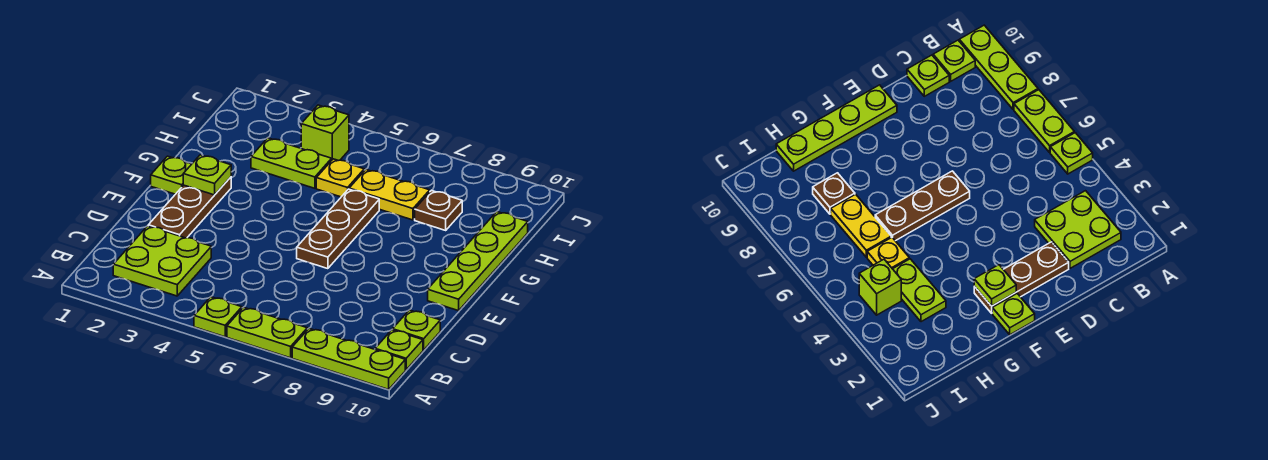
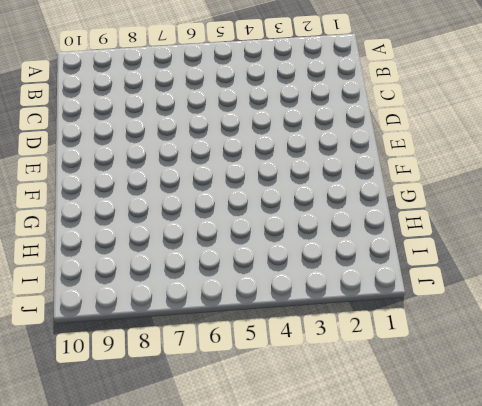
none -> lime 1x1 plate [194,297,242,337]
none -> lime 1x2 plate [227,307,307,358]
none -> lime 1x3 plate [292,329,405,389]

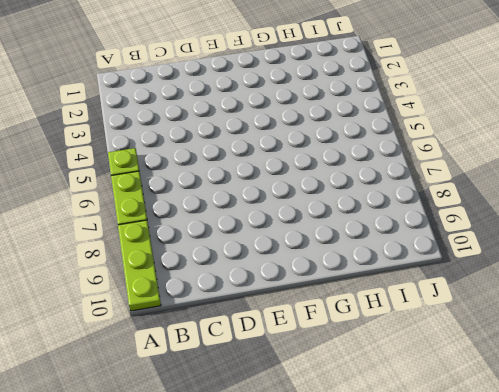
none -> lime 2x2 plate [113,226,211,296]
none -> lime 1x1 plate [375,330,423,370]
none -> lime 1x1 plate [393,310,440,350]

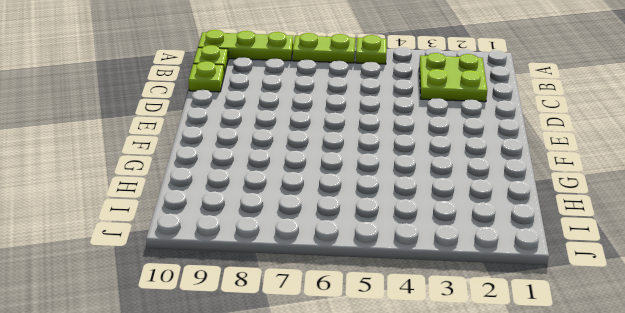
none -> brown 1x3 plate [148,177,231,238]
none -> brown 1x3 plate [297,189,379,269]
none -> lime 1x4 plate [428,212,528,311]

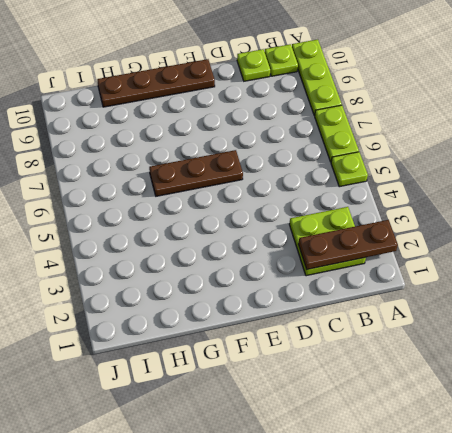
brown 1x3 plate [298,220,398,269] -> brown 1x3 plate moved to [148,177,231,238]
brown 1x4 plate [97,59,215,107] -> lime 1x4 plate [428,212,528,311]
none -> lime 1x1 plate [151,156,191,194]
none -> lime 1x2 plate [251,138,332,188]
none -> yellow 1x1 plate [316,159,364,197]

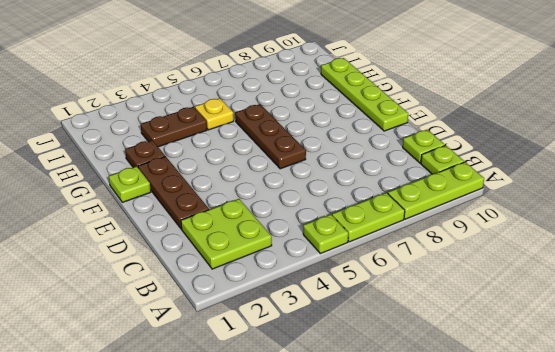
brown 1x1 plate [125,140,165,167] -> brown 1x1 plate moved to [415,190,462,230]
brown 1x2 plate [141,107,207,147] -> lime 1x2 plate [251,138,332,188]
none -> yellow 1x2 plate [349,170,430,220]
none -> lime 1x1 brick [301,105,349,161]
none -> lime 1x1 plate [183,155,231,195]

